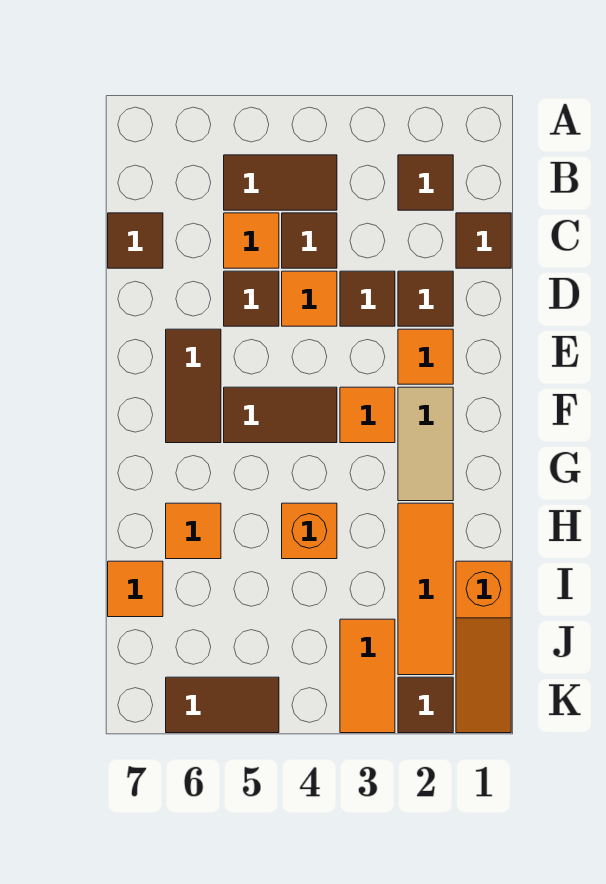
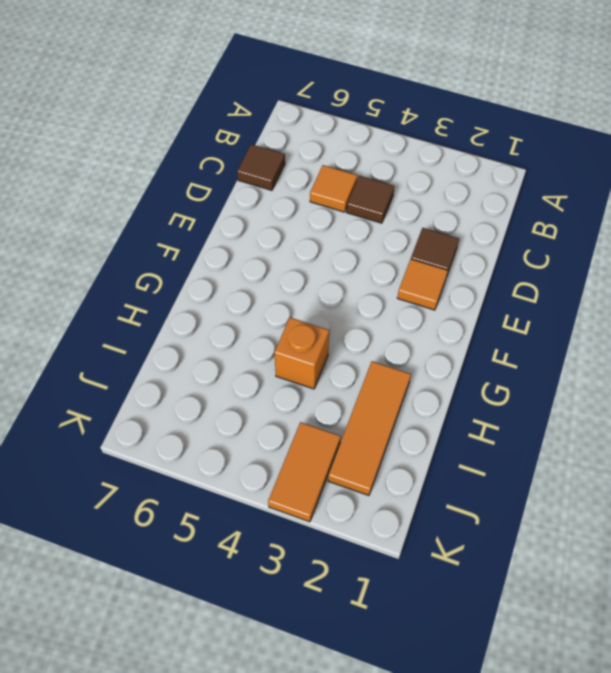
none -> brown 1x1 tile [398,155,453,210]
none -> brown 1x2 tile [224,155,337,210]
none -> brown 1x1 tile [456,213,511,268]

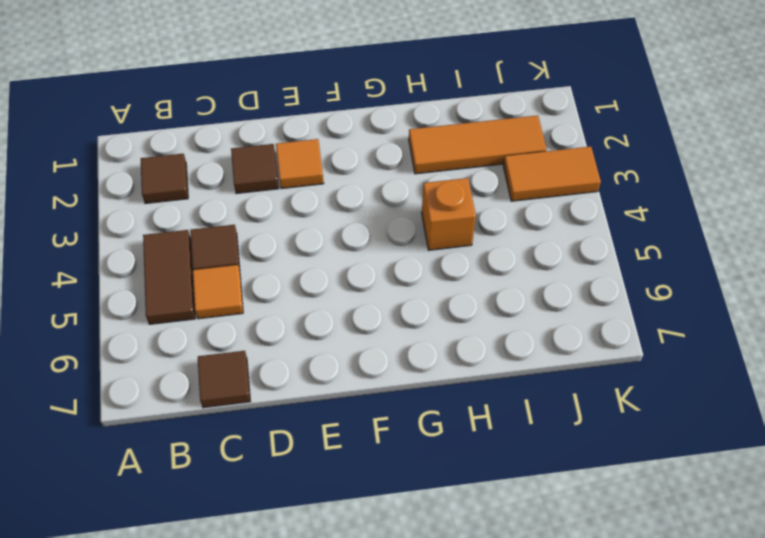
none -> brown 1x1 tile [456,213,511,268]
none -> brown 1x1 tile [340,271,395,326]
none -> orange 1x1 tile [282,271,337,326]

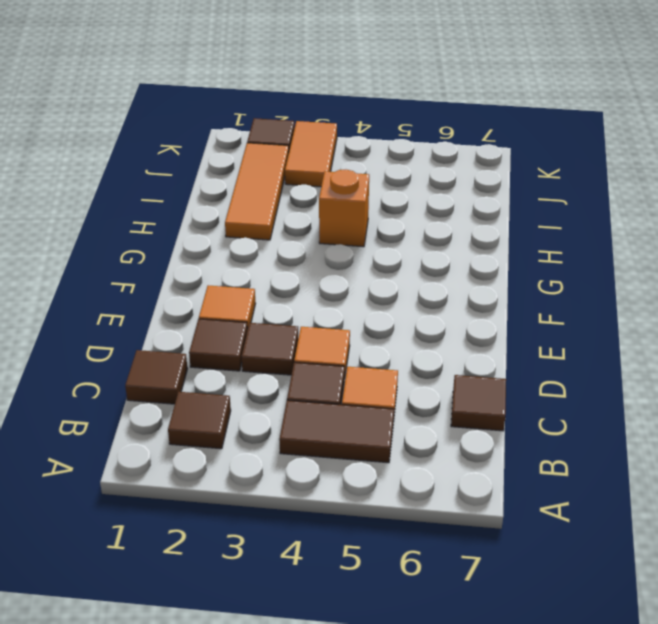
none -> brown 1x1 tile [224,271,279,326]
none -> brown 1x2 tile [166,329,221,443]
none -> tan 1x2 tile [398,387,453,501]

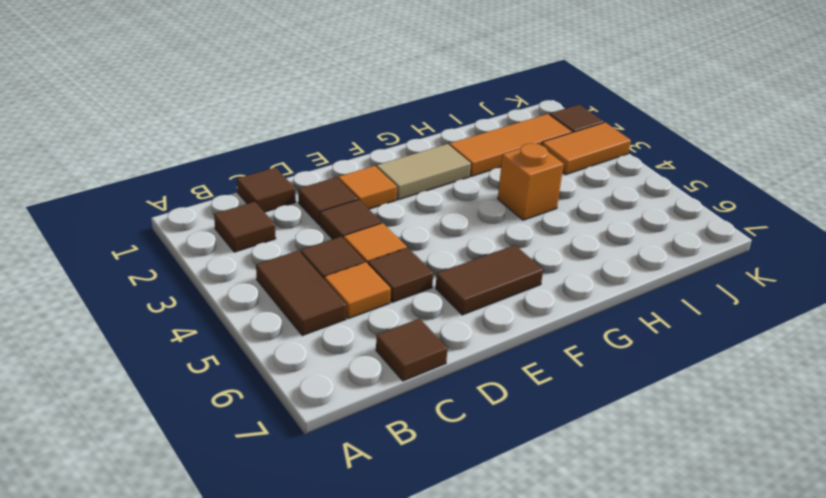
none -> orange 1x1 tile [340,387,395,443]
none -> brown 1x2 tile [224,387,337,443]
none -> orange 1x1 tile [166,503,221,559]

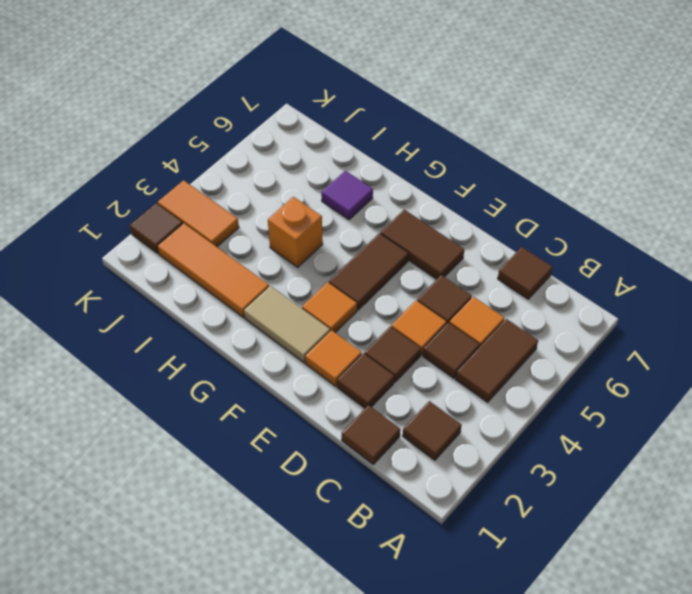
purple 1x1 tile [321,171,373,220] -> orange 1x1 tile [166,503,221,559]
none -> orange 1x3 slope [456,561,511,733]
none -> orange 1x1 tile [108,561,163,617]
none -> brown 1x2 tile [166,677,279,733]

